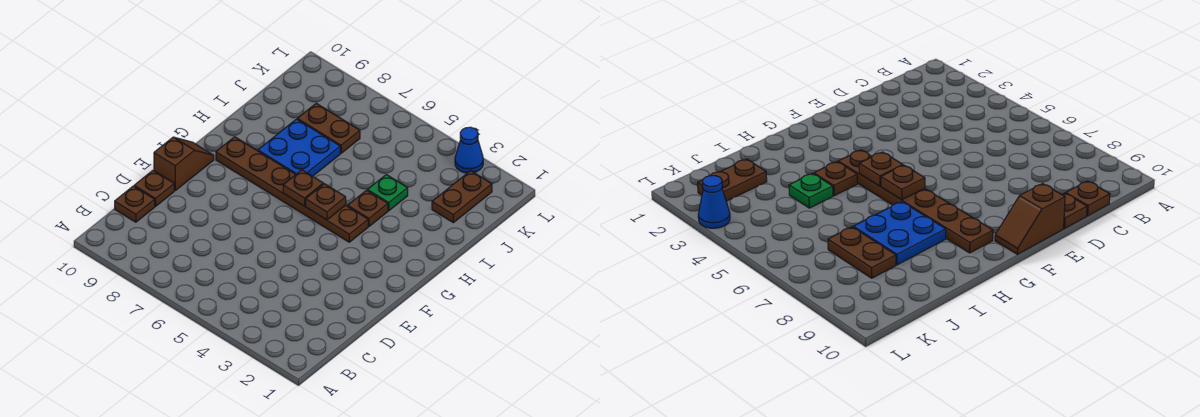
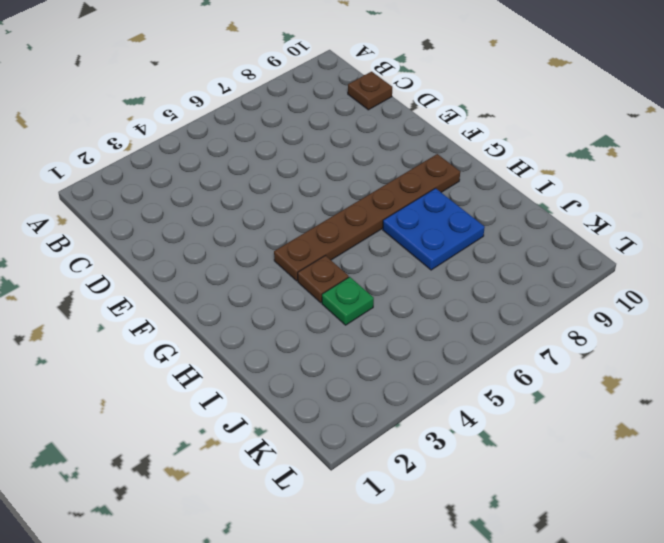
none -> brown 1x1 plate [134,170,174,206]
none -> brown 1x2 slope [154,137,214,190]
none -> brown 1x2 plate [432,171,492,223]

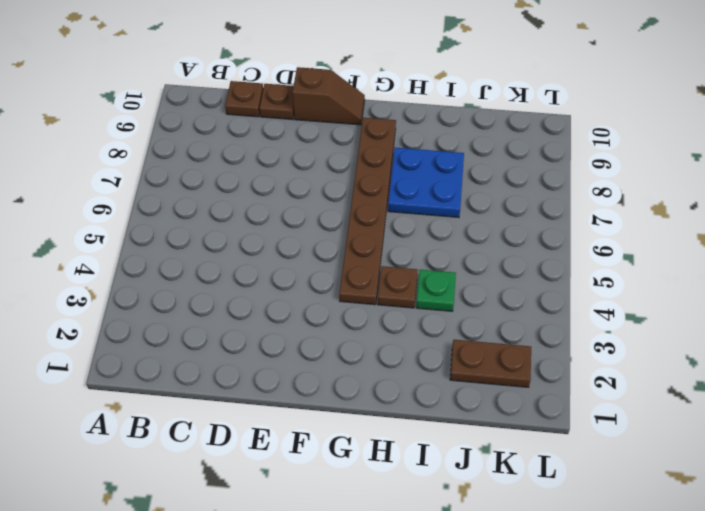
none -> brown 1x2 plate [297,103,360,153]
none -> blue 1x1 cone [455,127,483,173]
none -> brown 1x1 plate [306,184,346,220]

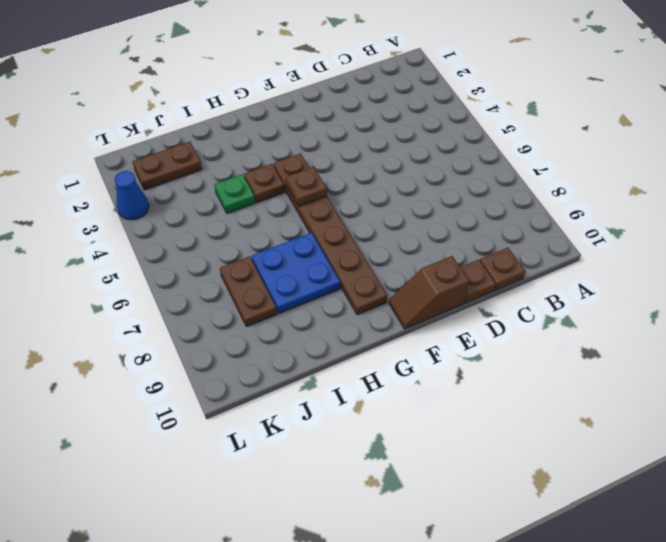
none -> brown 1x1 plate [283,170,323,206]

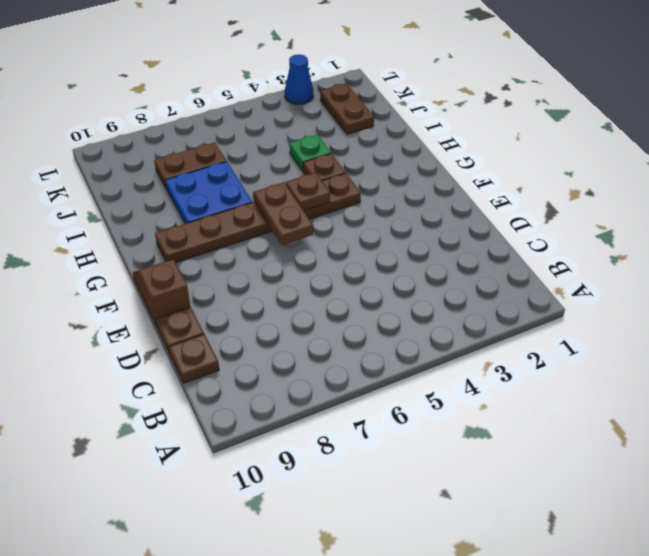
brown 1x2 plate [254,182,313,245] -> brown 1x1 plate [283,170,323,206]

